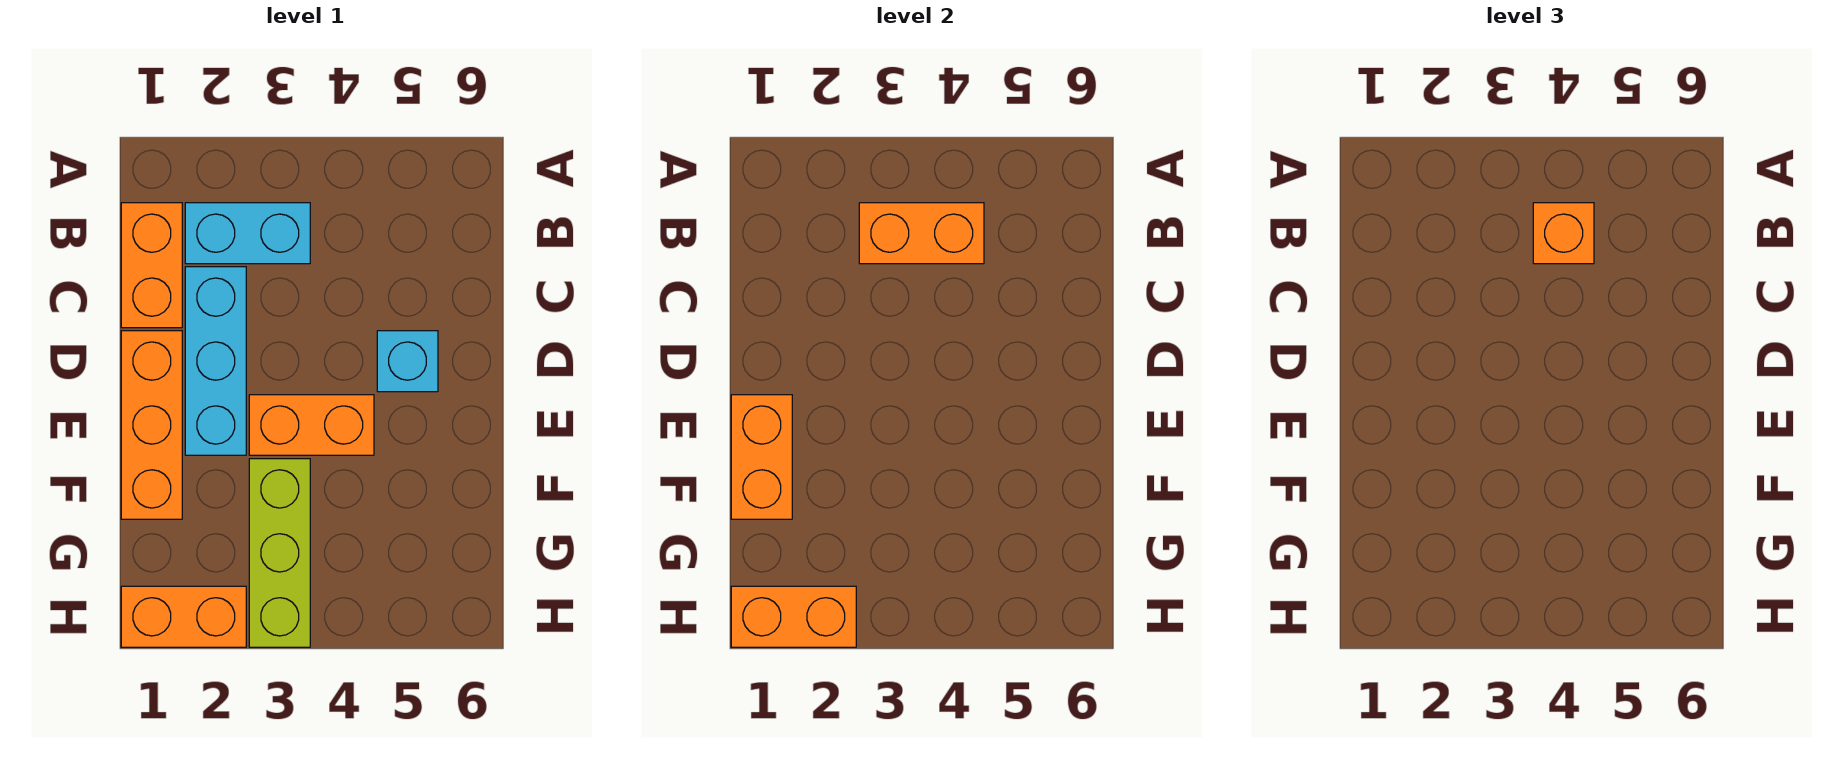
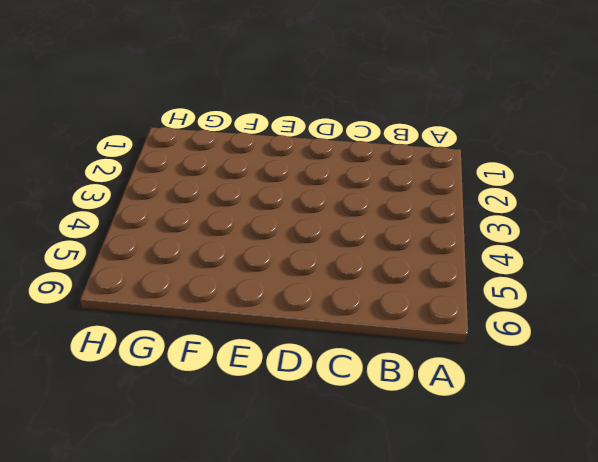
none -> orange 1x2 brick [121,203,182,328]
none -> cyan 1x2 brick [185,203,310,264]
none -> cyan 1x3 brick [185,267,246,455]

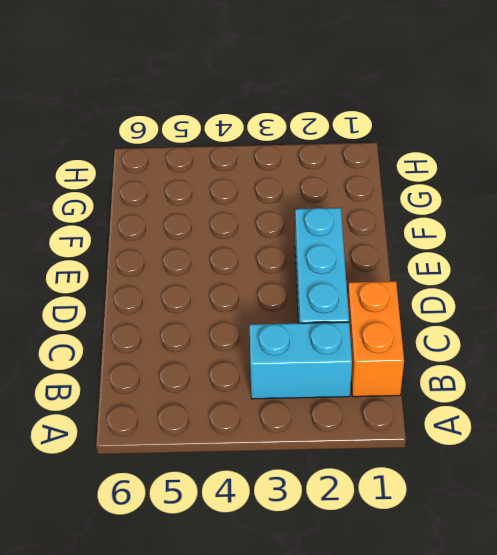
none -> orange 1x3 brick [121,331,182,519]
none -> cyan 1x1 brick [377,331,438,392]
none -> orange 1x2 brick [249,395,374,455]

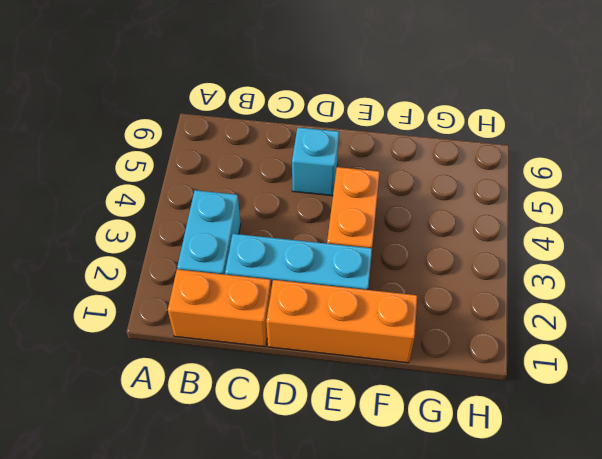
none -> lime 1x3 brick [249,459,310,647]
none -> orange 1x2 brick [121,586,246,647]
none -> orange 1x2 brick [859,203,984,264]

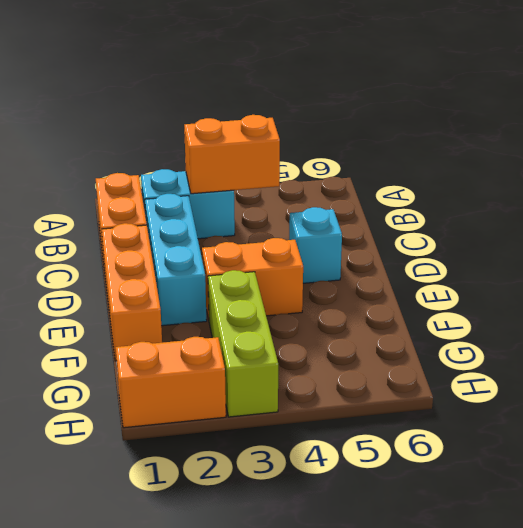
none -> orange 1x2 brick [731,395,792,519]
none -> orange 1x2 brick [731,586,856,647]
none -> orange 1x1 brick [1533,203,1594,264]

